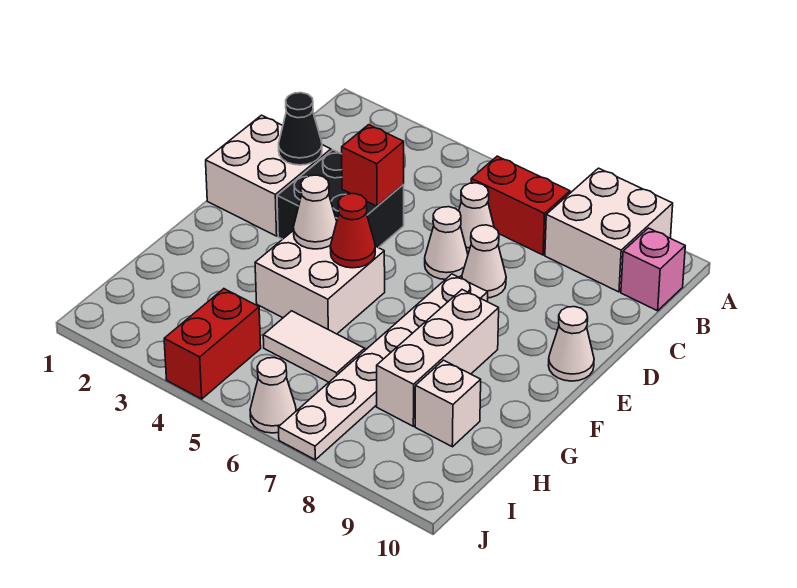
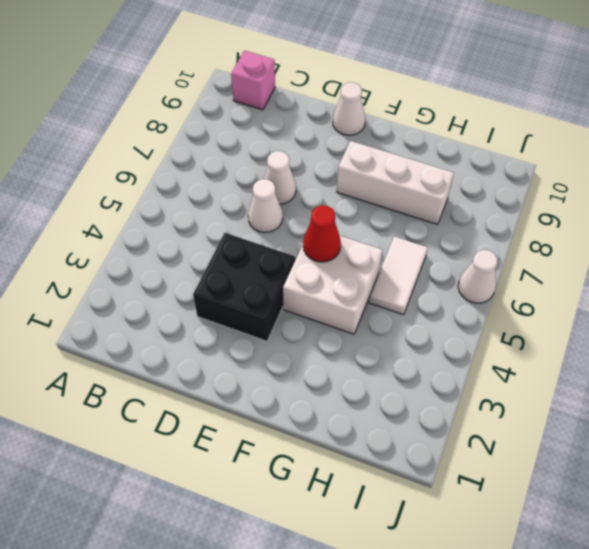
none -> white 2x2 brick [545,168,673,292]
none -> red 1x2 brick [471,156,570,255]
none -> white 1x1 cone [459,183,494,253]

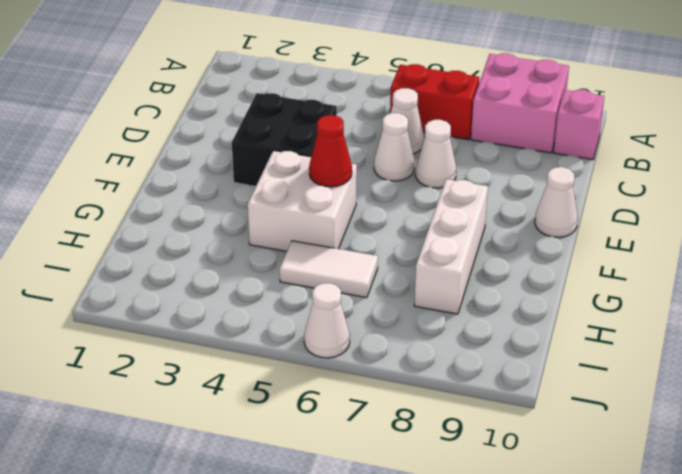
pink 2x2 brick [471,53,569,153] -> white 2x2 brick [545,168,673,292]
none -> white 2x2 brick [206,115,331,236]
none -> white 1x6 plate [279,274,488,460]
none -> white 1x1 brick [415,360,481,447]

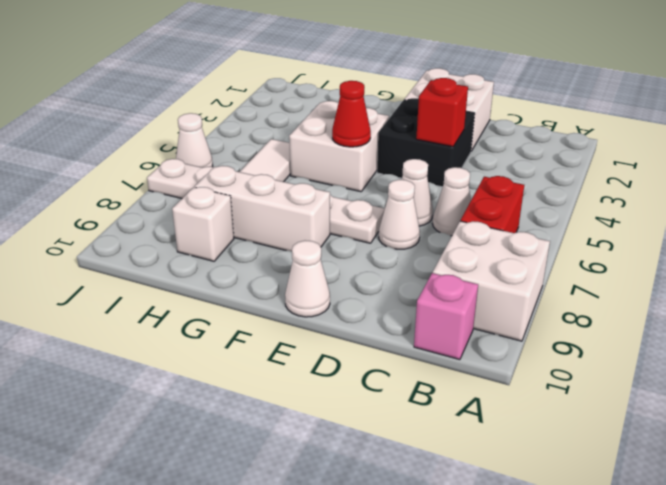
none -> red 1x2 brick [164,289,261,399]
none -> black 1x1 cone [279,93,322,165]
none -> white 1x1 cone [293,175,337,249]

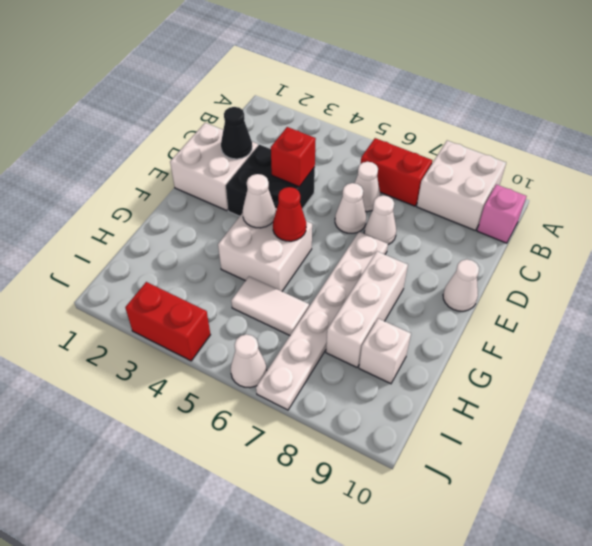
red 1x2 brick [125,282,210,361] -> red 1x2 brick turned to [164,289,261,399]

